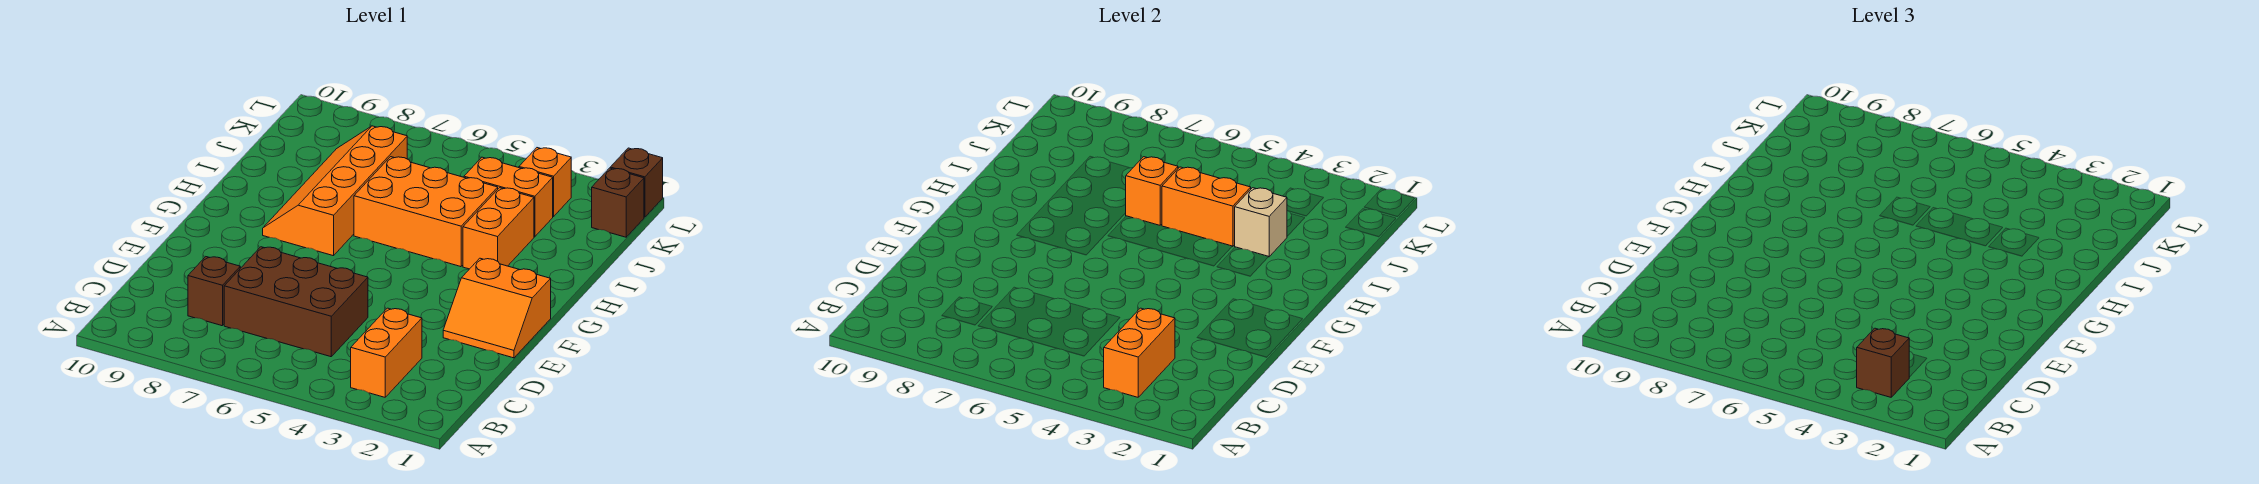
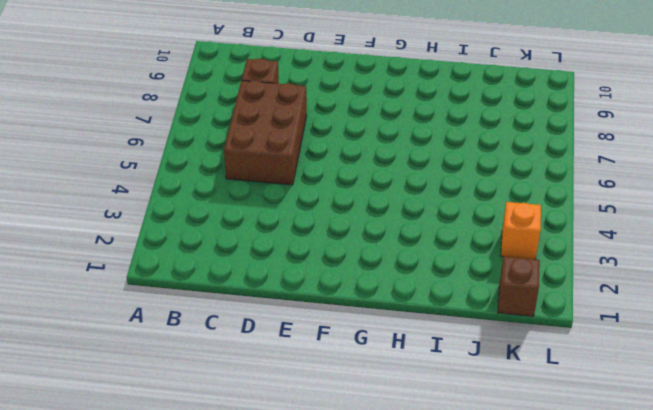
none -> orange 1x2 brick [351,308,422,397]
none -> orange 2x2 slope [443,258,551,358]
none -> orange 2x4 slope [263,126,407,256]

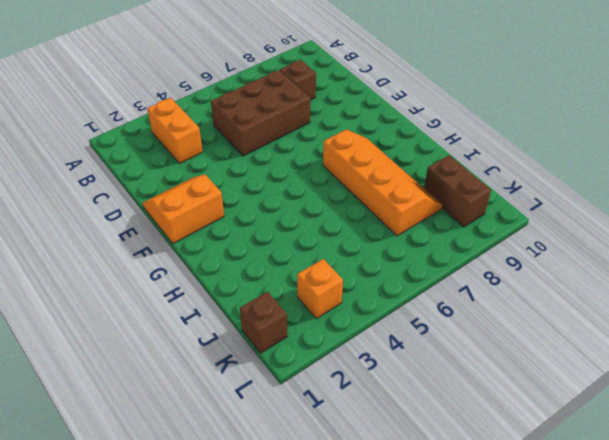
brown 1x2 brick [424,155,491,227] -> none
none -> orange 1x2 brick [463,188,534,269]
none -> orange 2x3 brick [354,157,498,267]
none -> orange 1x2 brick [464,157,553,237]

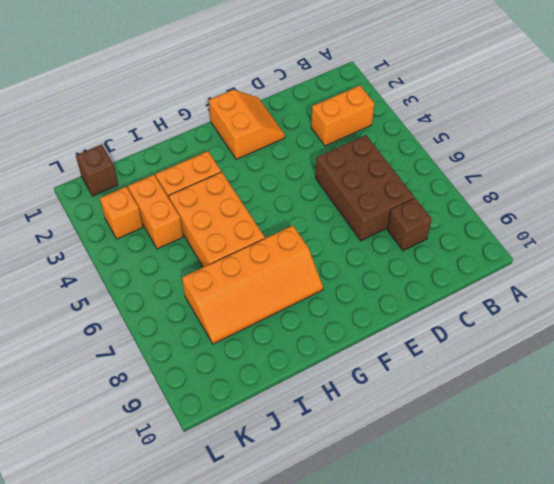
none -> brown 1x1 brick [610,148,663,217]
none -> orange 1x2 brick [1104,308,1175,397]
none -> tan 1x1 brick [1235,188,1287,257]

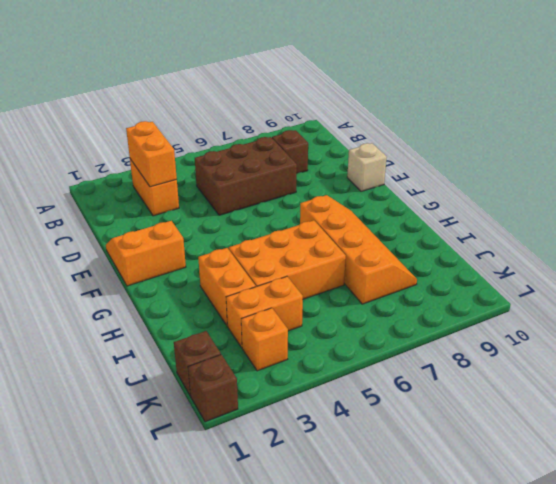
tan 1x1 brick [347,143,387,192] -> tan 1x1 brick moved to [1235,188,1287,257]
none -> orange 1x2 brick [1162,167,1251,246]
none -> orange 1x1 brick [1126,157,1178,225]
none -> brown 1x1 brick [1857,328,1909,397]

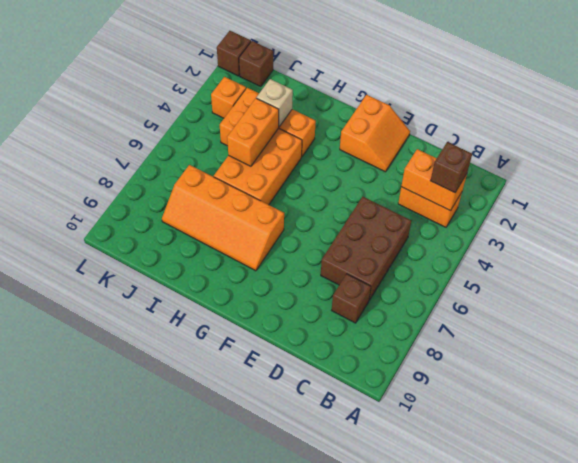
none -> orange 1x1 brick [1126,157,1178,225]

